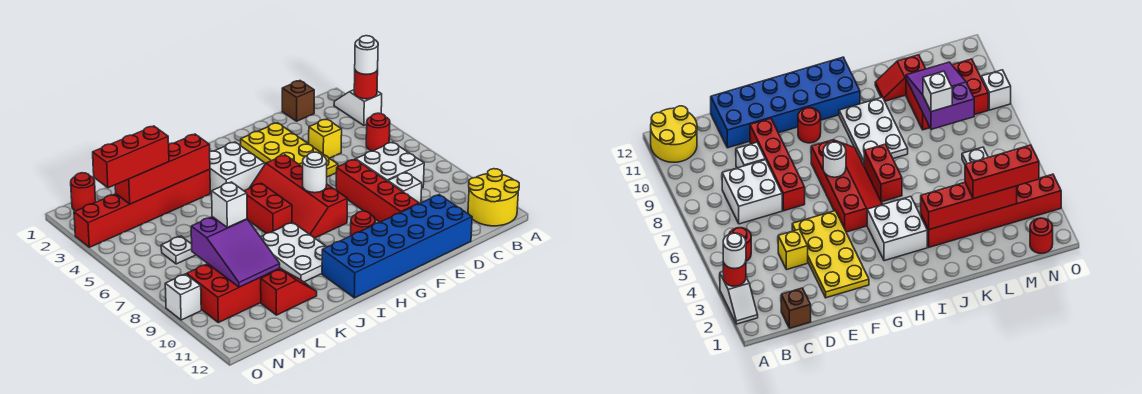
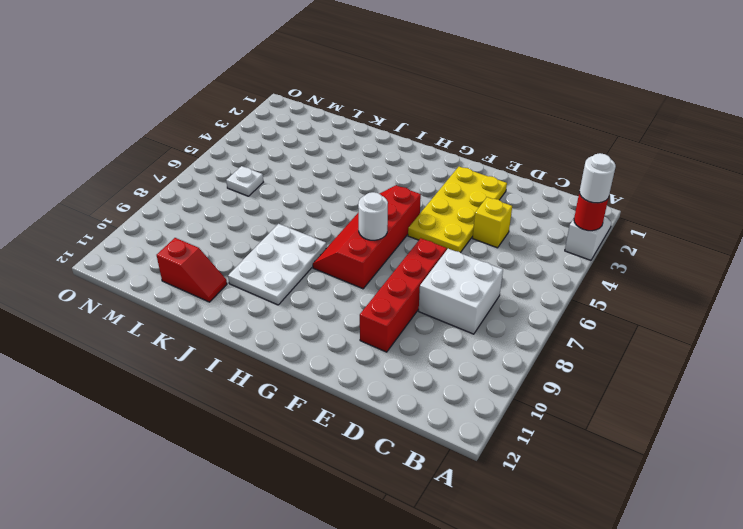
none -> yellow 2x2 round brick [468,169,519,226]
none -> red 1x1 round brick [366,113,390,151]
none -> brown 1x1 brick [282,81,314,121]

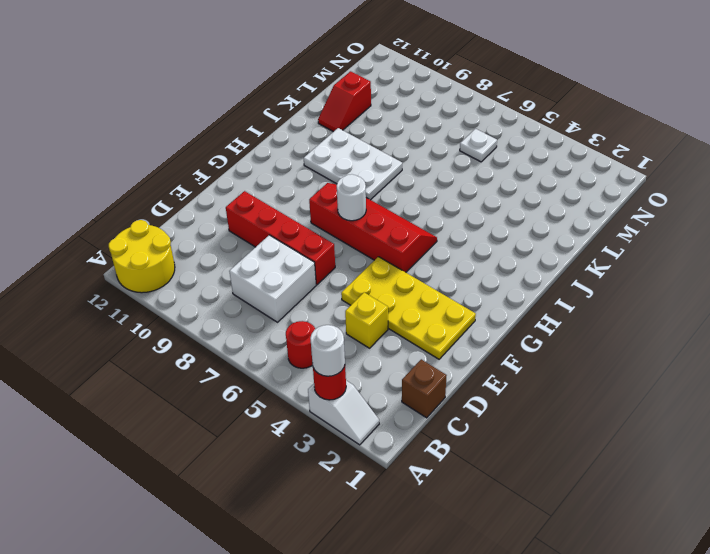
none -> white 1x1 brick [388,172,422,204]
none -> blue 2x6 brick [322,195,472,298]
none -> red 1x1 round brick [351,211,375,236]

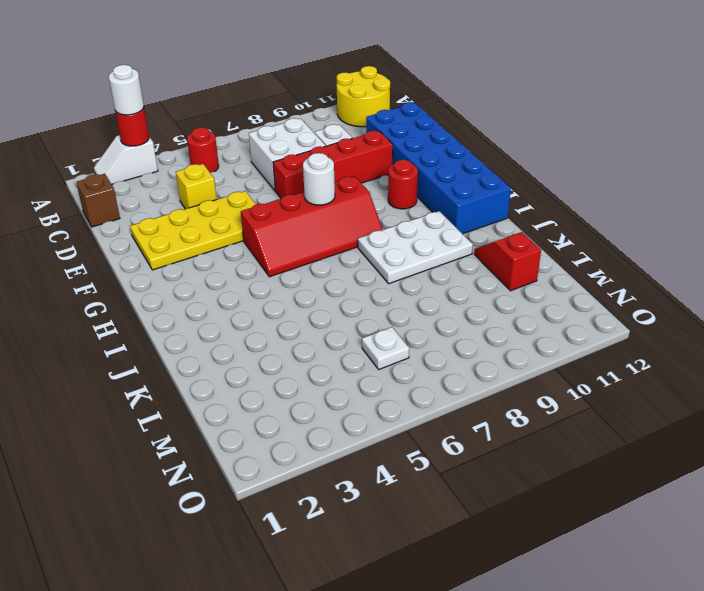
none -> white 2x2 brick [210,142,265,193]
none -> red 1x2 brick [245,183,292,233]
none -> red 1x6 brick [74,169,210,247]

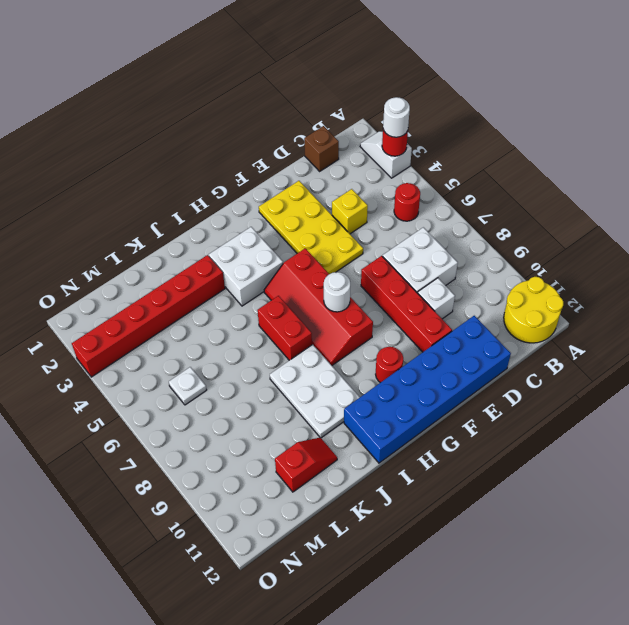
none -> red 2x3 brick [187,264,280,323]
none -> red 1x1 round brick [71,173,96,211]
none -> white 1x1 brick [165,274,201,320]

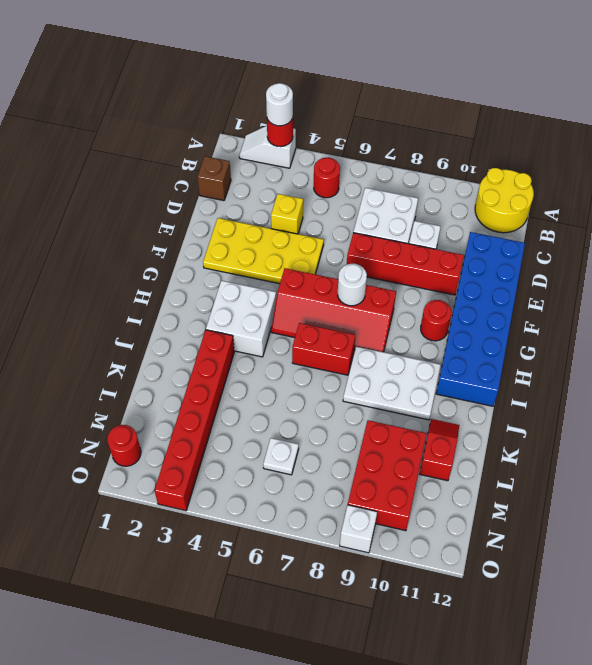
none -> red 1x4 brick [115,134,210,204]
none -> purple 2x3 slope [191,217,280,287]
none -> red 1x3 brick [93,126,169,188]

